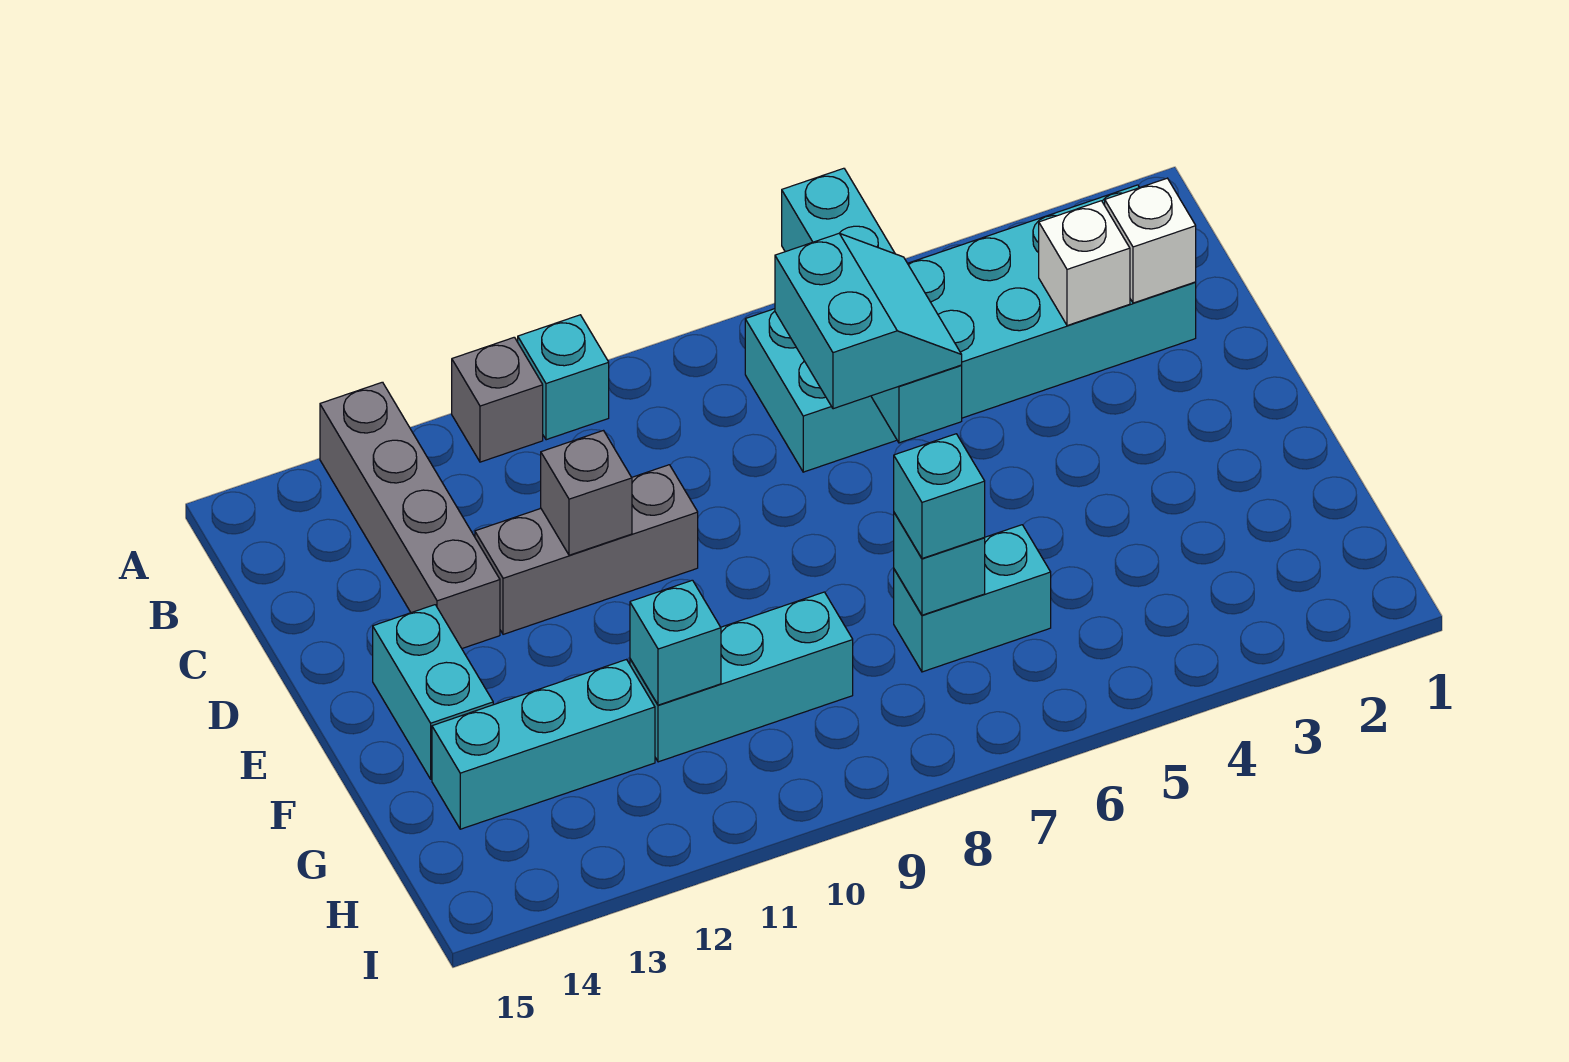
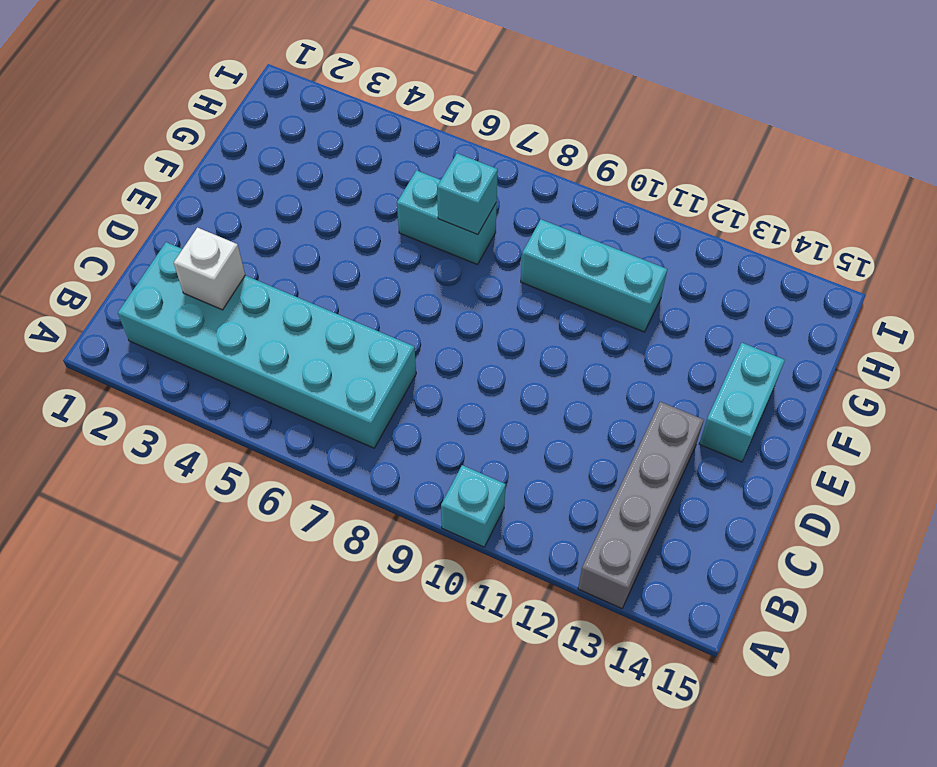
none -> grey 1x1 brick [452,337,543,462]
none -> grey 1x3 brick [475,465,698,634]
none -> cyan 1x3 brick [432,660,655,829]

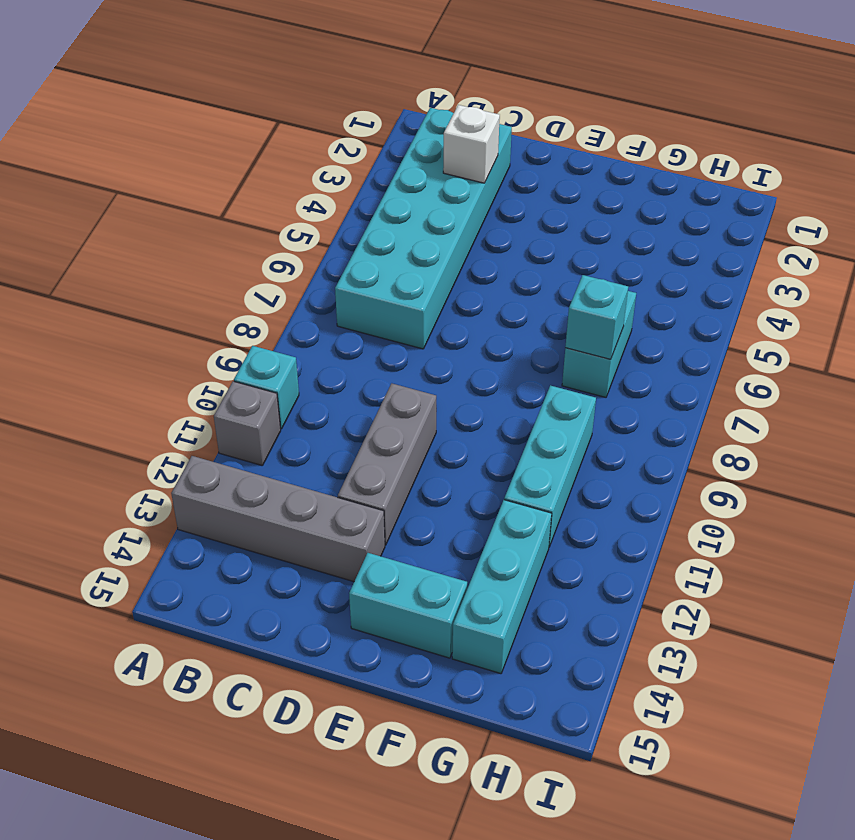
none -> cyan 1x4 brick [782,168,962,443]
none -> white 1x1 brick [1105,178,1196,303]
none -> grey 1x1 brick [541,431,632,555]

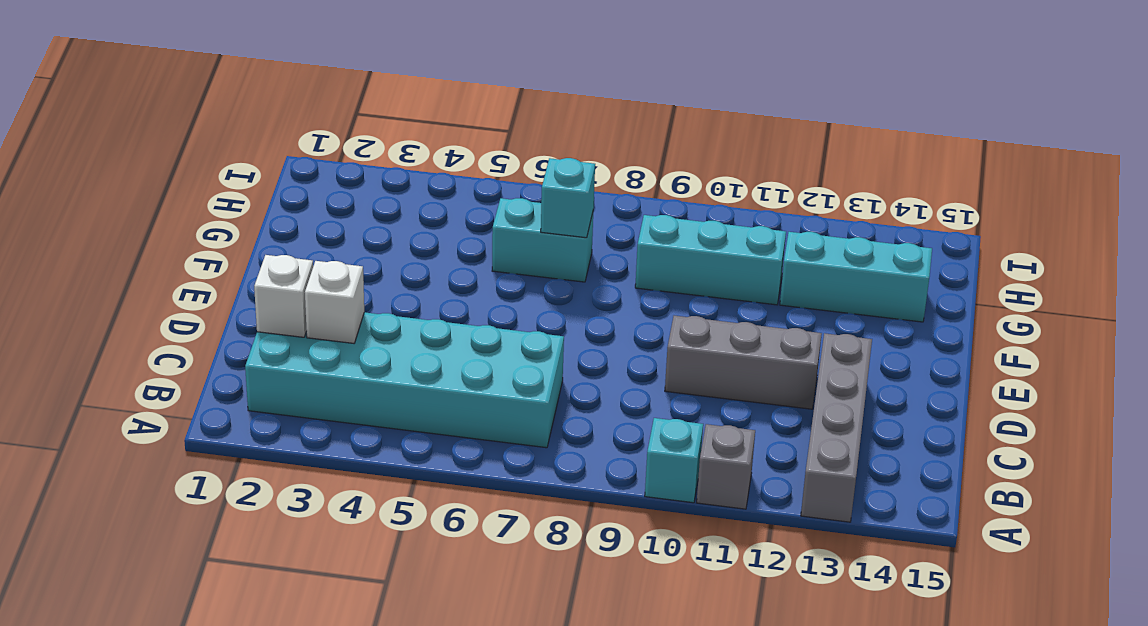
none -> cyan 1x2 brick [373,605,493,779]
none -> cyan 1x4 brick [782,168,962,443]
none -> grey 1x1 brick [541,431,632,555]

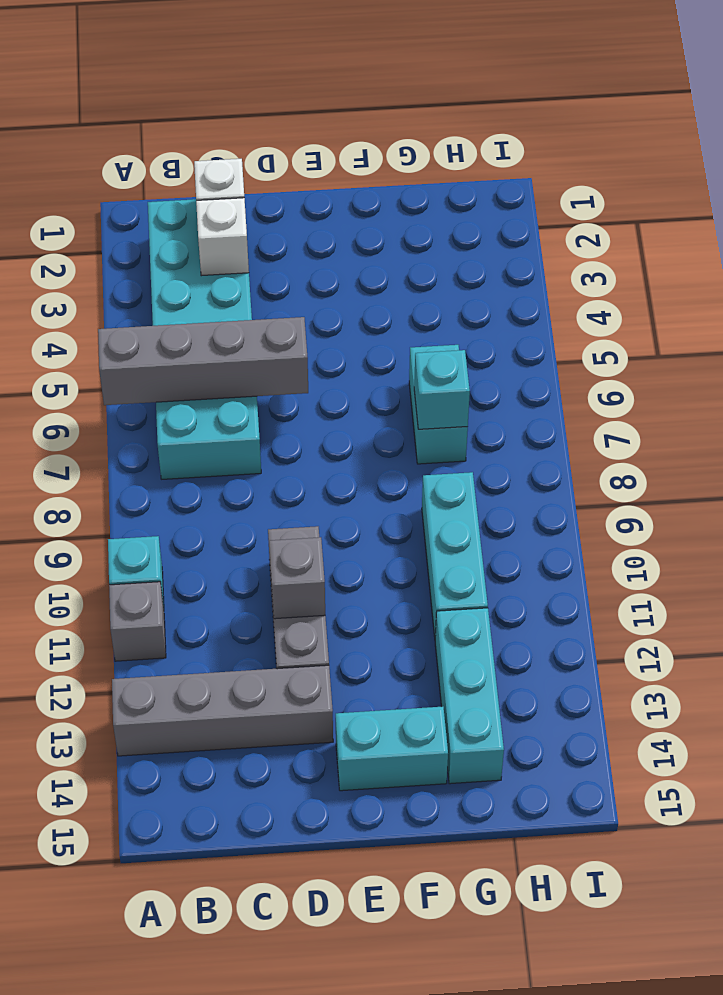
grey 1x4 brick [98,317,308,405] -> cyan 1x4 brick [782,168,962,443]
none -> cyan 1x1 brick [630,580,721,705]
none -> cyan 2x2 slope [775,233,962,409]
none -> cyan 1x1 brick [894,434,985,559]

